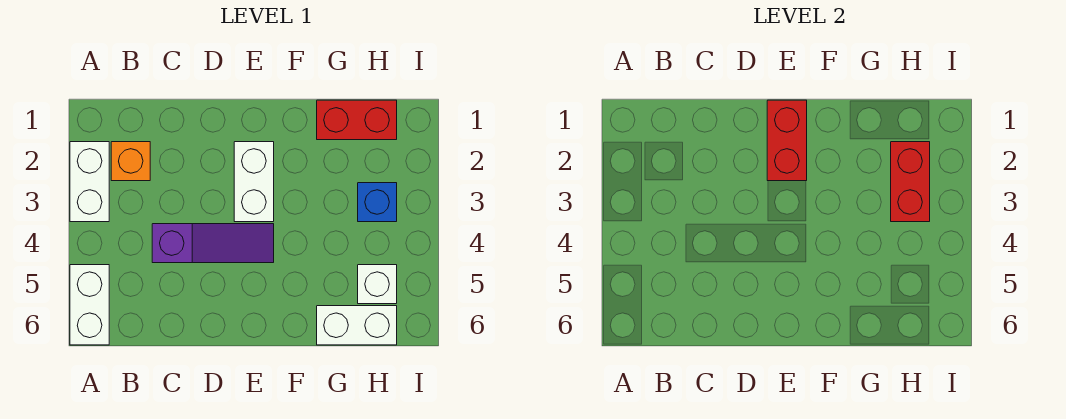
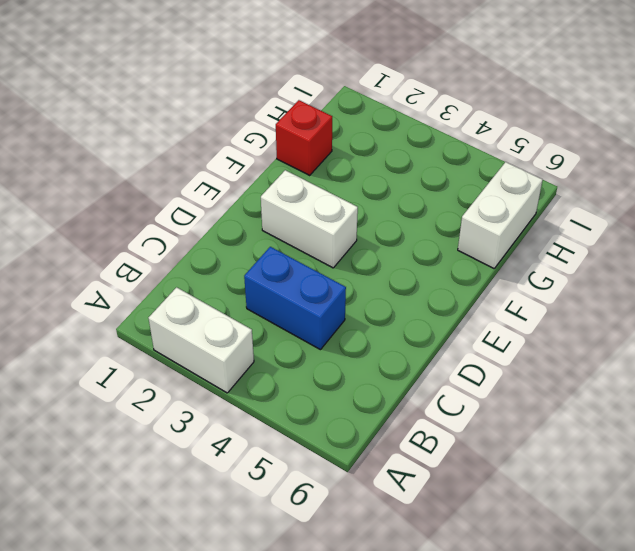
blue 1x2 brick [244,247,346,350] -> purple 1x3 slope [152,224,274,263]
red 1x1 brick [276,100,332,175] -> red 1x2 brick [317,100,397,140]
none -> white 1x2 brick [70,265,109,345]
none -> orange 1x1 brick [111,142,150,181]

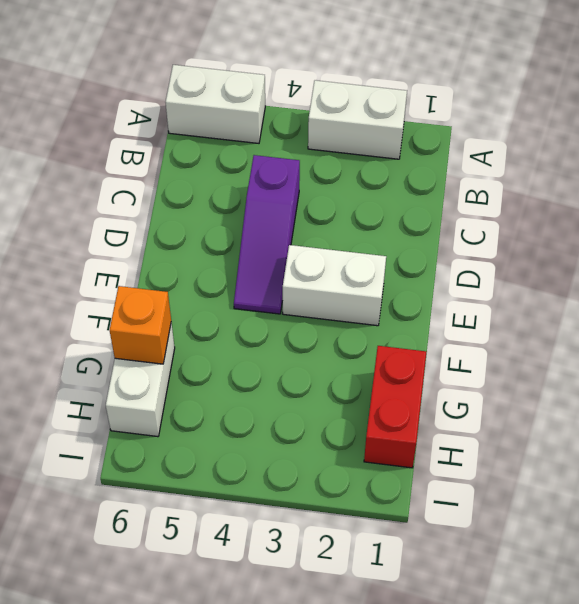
orange 1x1 brick [110,286,171,364] -> orange 1x1 brick moved to [111,142,150,181]
none -> blue 1x1 brick [358,183,397,222]
none -> white 1x1 brick [358,265,397,304]

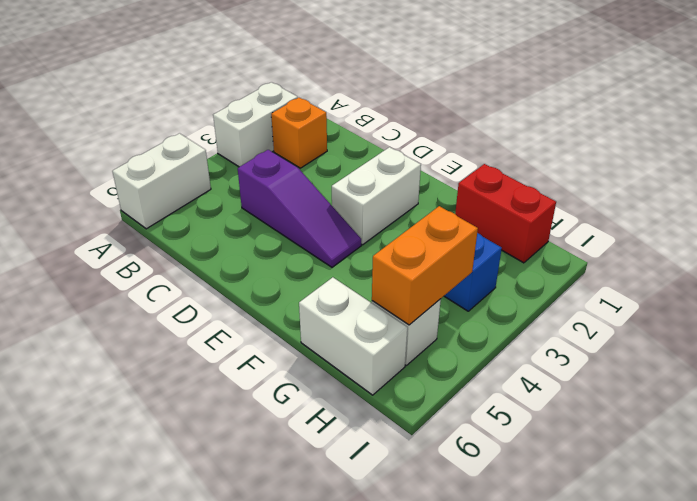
orange 1x2 brick [372,206,478,325] -> none
none -> red 1x2 brick [767,100,807,181]
none -> red 1x2 brick [891,142,930,222]

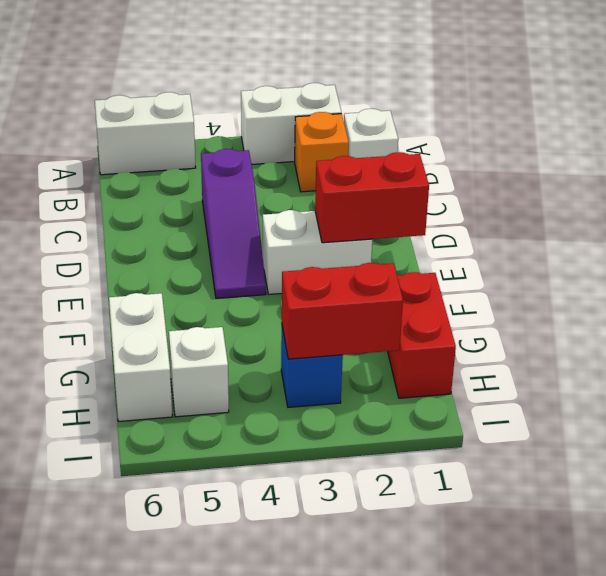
white 1x1 brick [344,109,398,158] -> none

